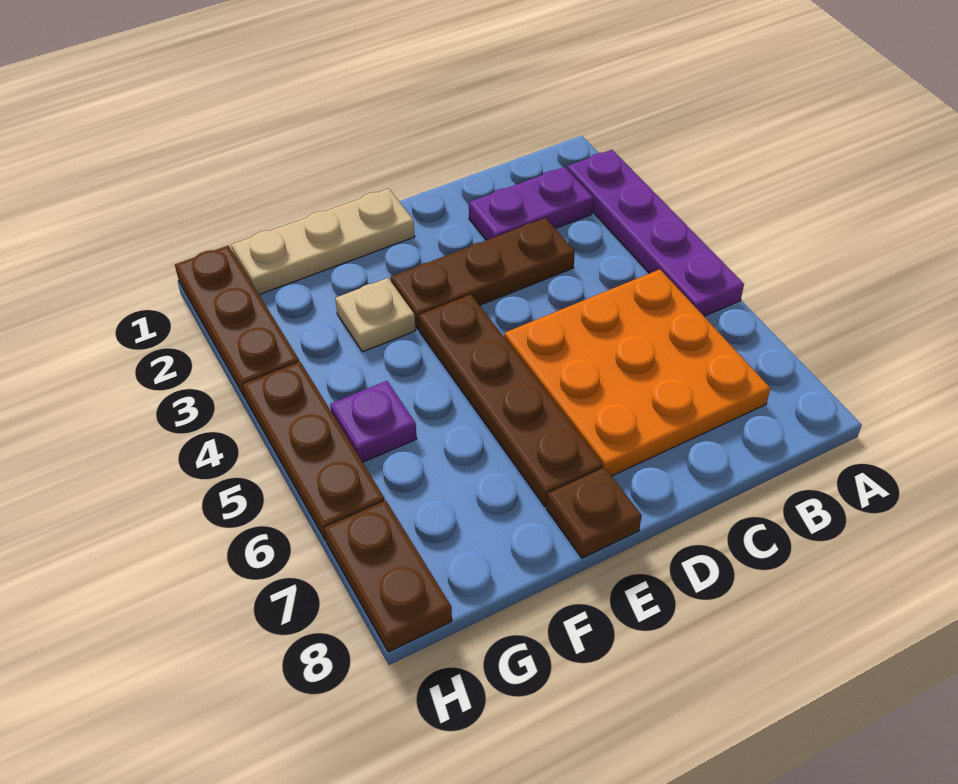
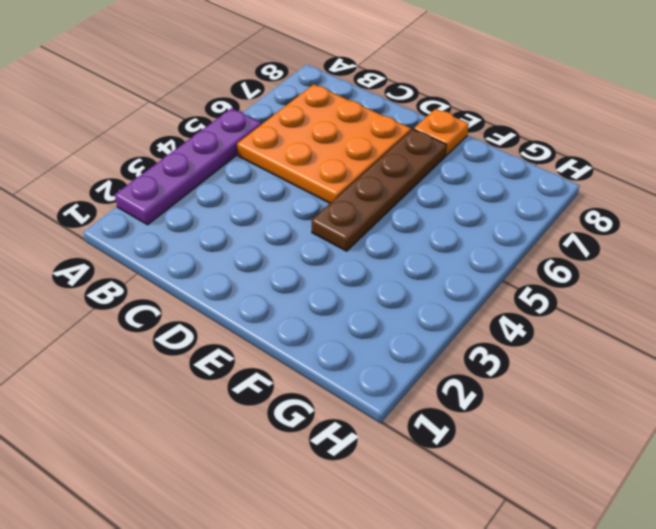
orange 1x1 plate [414,109,469,156] -> brown 1x1 plate [547,467,642,558]
none -> purple 1x2 plate [469,167,593,240]
none -> brown 1x3 plate [391,218,575,330]
none -> tan 1x3 plate [231,189,415,295]

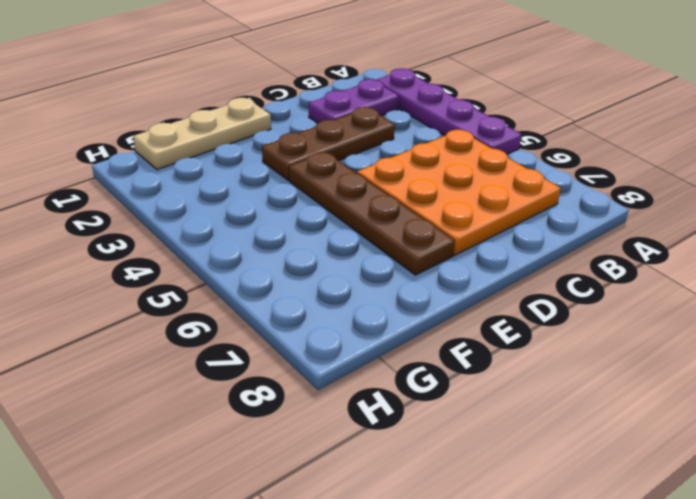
none -> brown 1x1 plate [547,467,642,558]
none -> tan 1x1 plate [335,278,416,352]
none -> purple 1x1 plate [330,381,417,462]

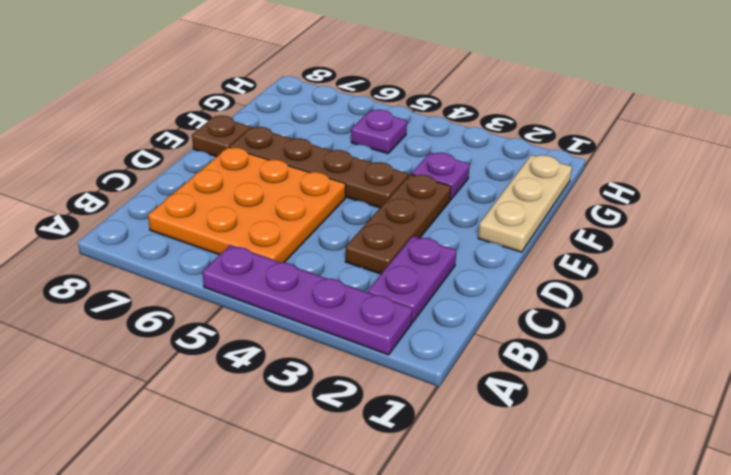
purple 1x1 plate [412,152,470,200] -> tan 1x1 plate [335,278,416,352]
none -> brown 1x3 plate [175,245,299,399]
none -> brown 1x3 plate [243,362,385,541]
none -> brown 1x2 plate [324,501,452,652]

